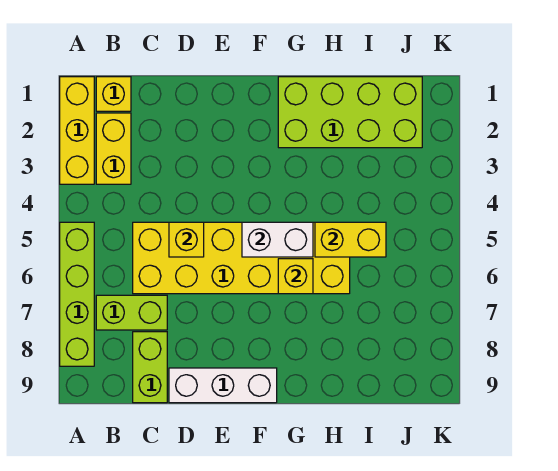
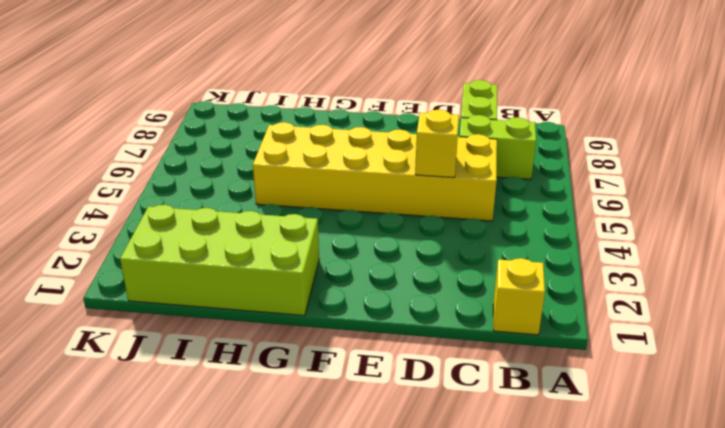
none -> yellow 1x3 brick [60,77,94,184]
none -> lime 1x4 brick [60,222,94,366]
none -> yellow 1x2 brick [96,113,131,184]

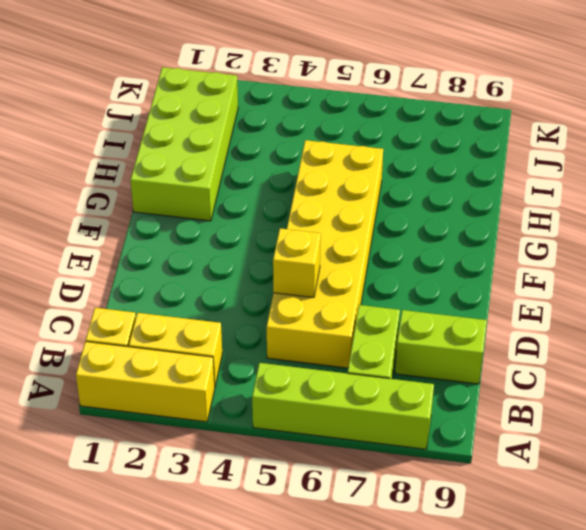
none -> white 1x3 brick [169,368,277,403]
none -> white 1x2 brick [242,222,313,257]
none -> yellow 1x1 brick [278,259,313,294]

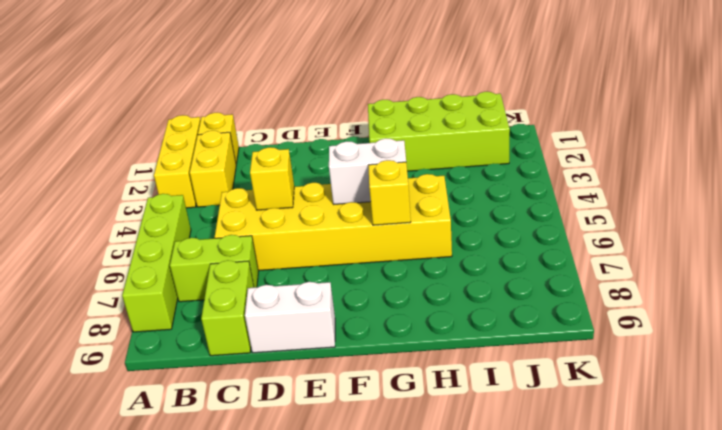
white 1x2 brick [245,282,335,353] -> white 1x3 brick [169,368,277,403]
none -> yellow 1x2 brick [315,222,386,257]

